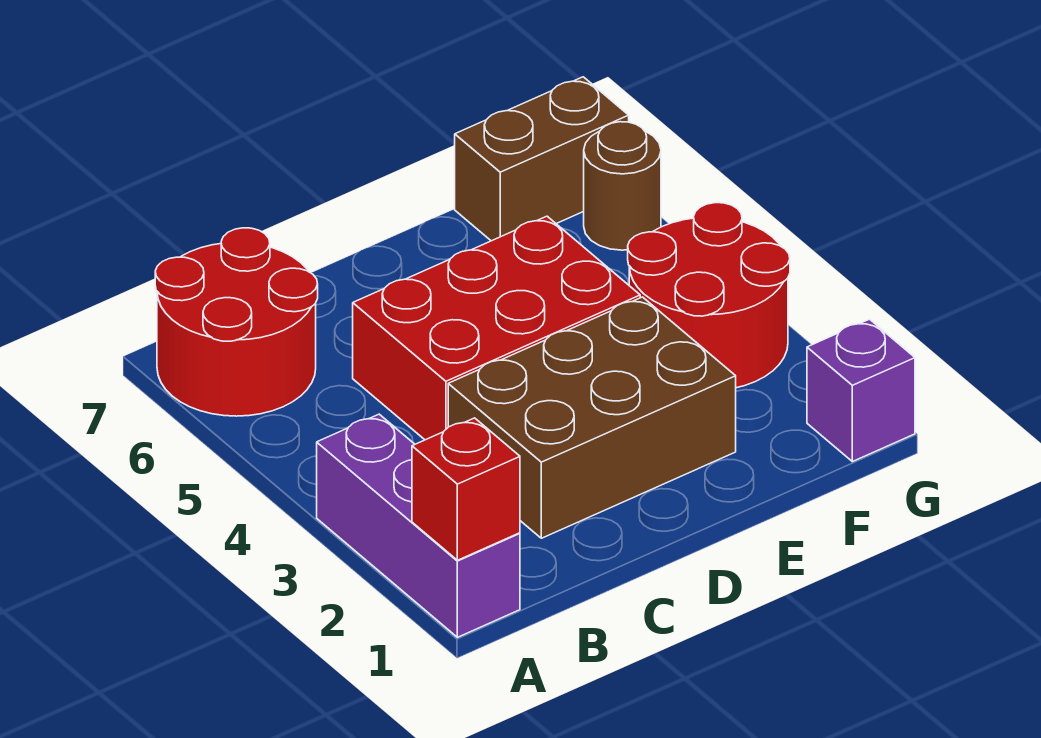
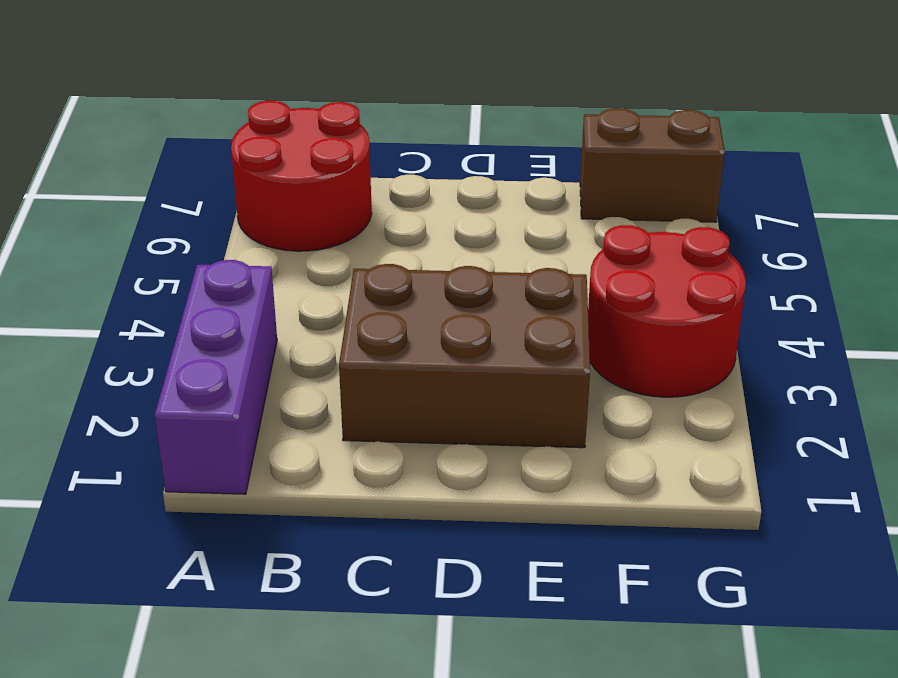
none -> red 2x3 brick [353,216,640,440]
none -> purple 1x1 brick [807,319,915,462]

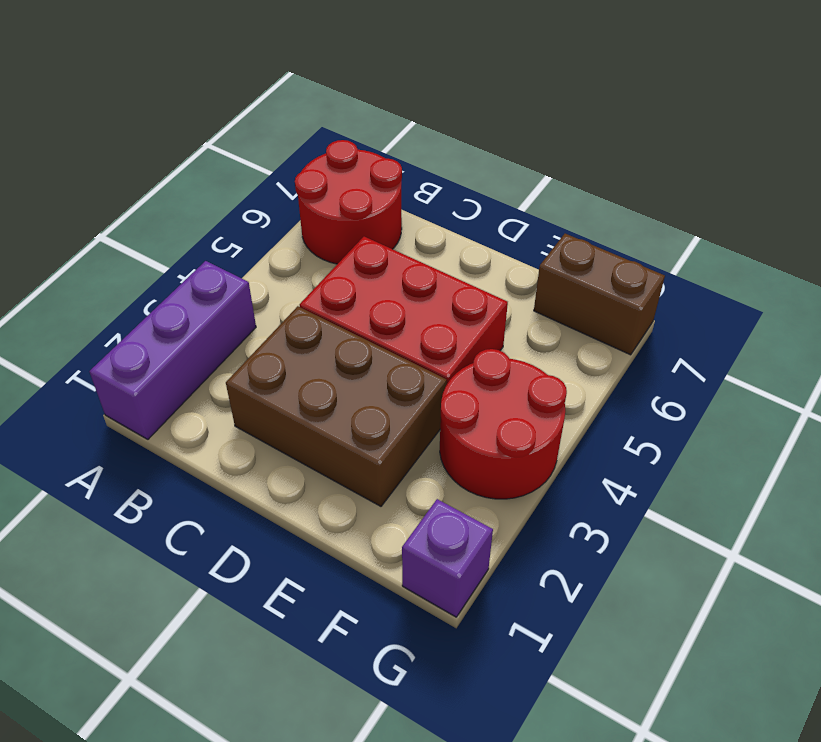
none -> brown 1x1 round brick [584,122,661,250]
none -> red 1x1 brick [412,418,520,560]

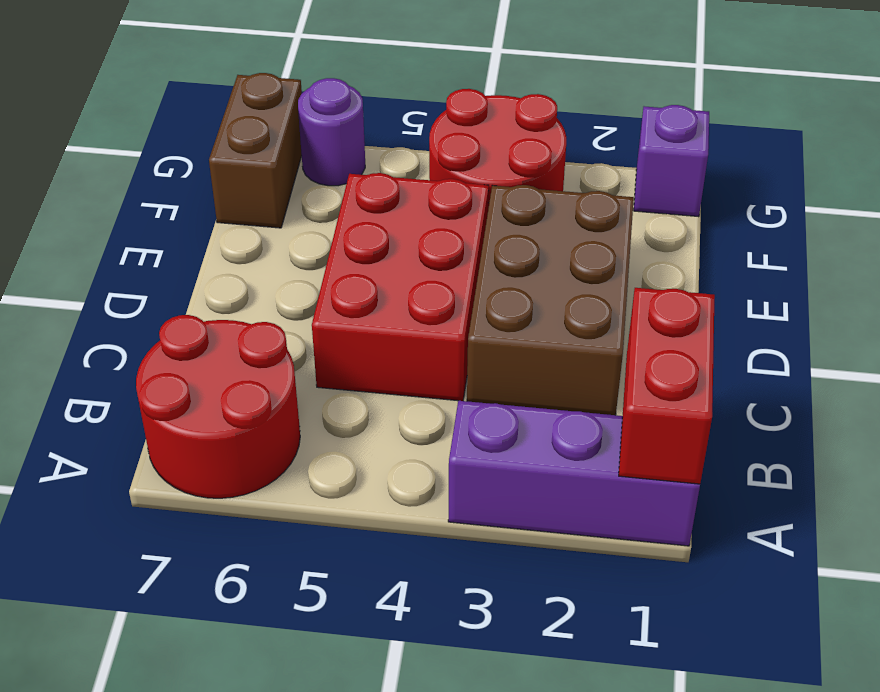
red 1x2 brick [619,288,715,484] -> red 1x1 brick [412,418,520,560]
purple 1x1 round brick [298,78,365,186] -> brown 1x1 round brick [584,122,661,250]

